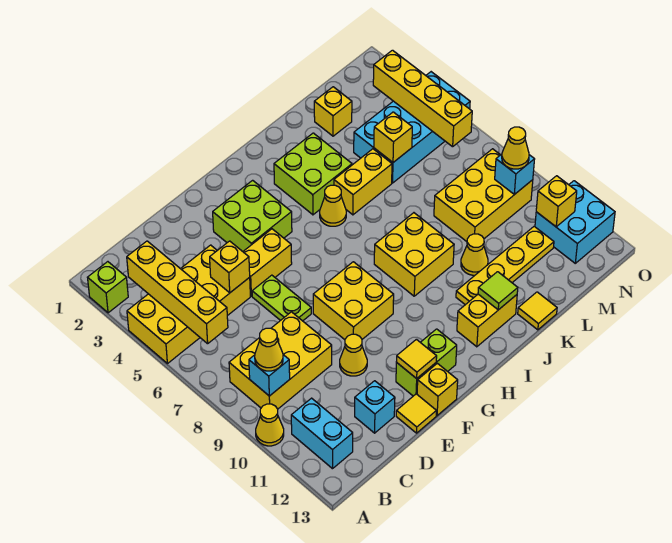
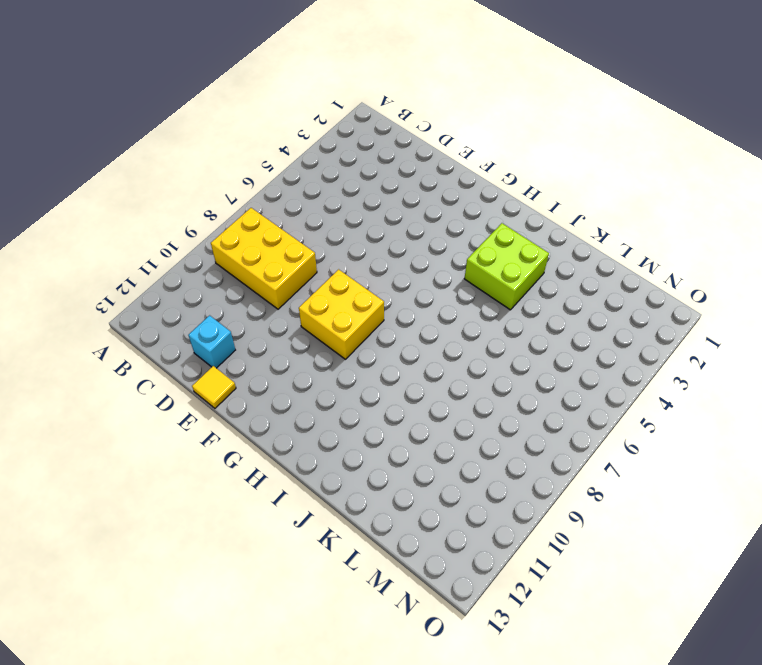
none -> lime 1x1 brick [88,262,128,313]
none -> yellow 2x4 brick [127,245,250,364]
none -> yellow 1x1 cone [256,404,284,446]
none -> cyan 1x2 brick [291,398,353,469]

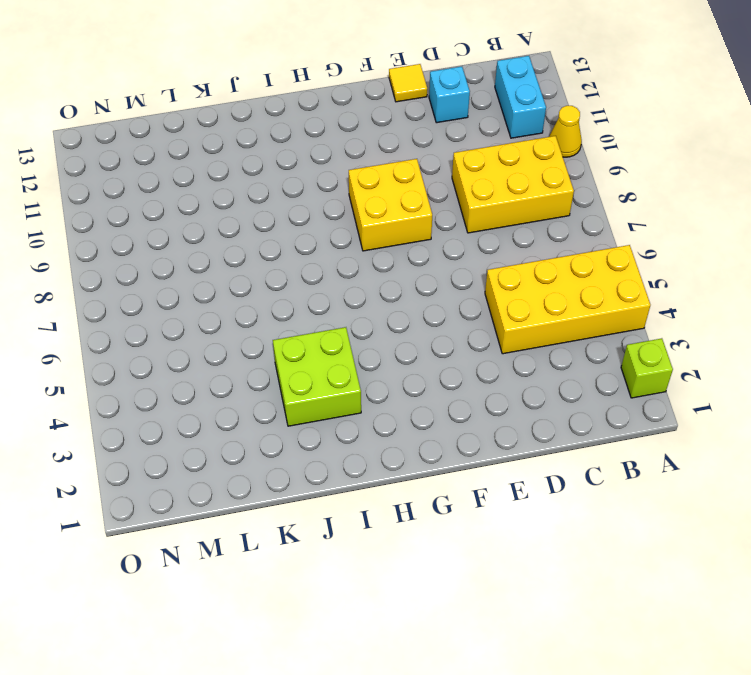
none -> yellow 1x2 brick [243,229,292,296]
none -> lime 1x2 plate [252,275,311,321]
none -> yellow 1x1 cone [340,334,367,376]
none -> lime 2x2 brick [213,180,292,251]

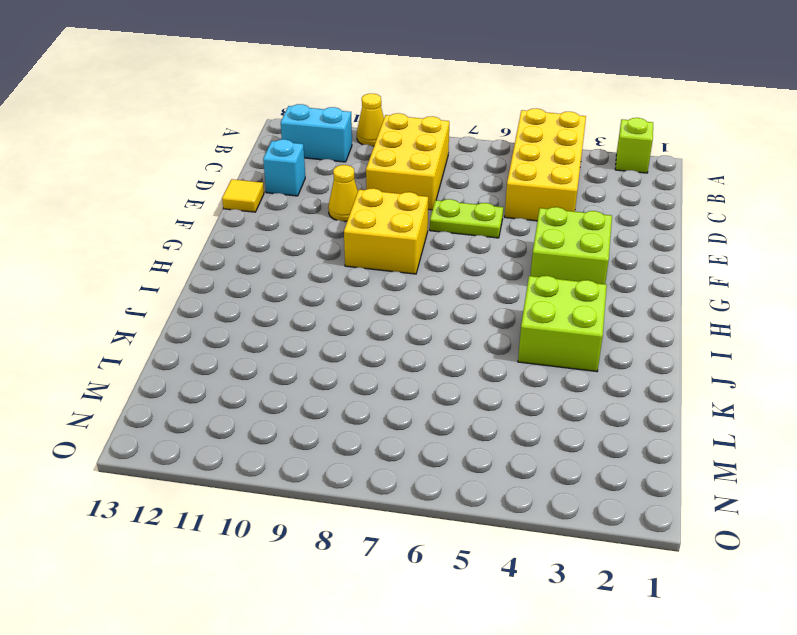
none -> yellow 1x2 brick [243,229,292,296]
none -> lime 1x2 brick [396,329,457,396]
none -> yellow 1x1 brick [417,363,458,416]
none -> yellow 1x1 cone [320,185,346,226]

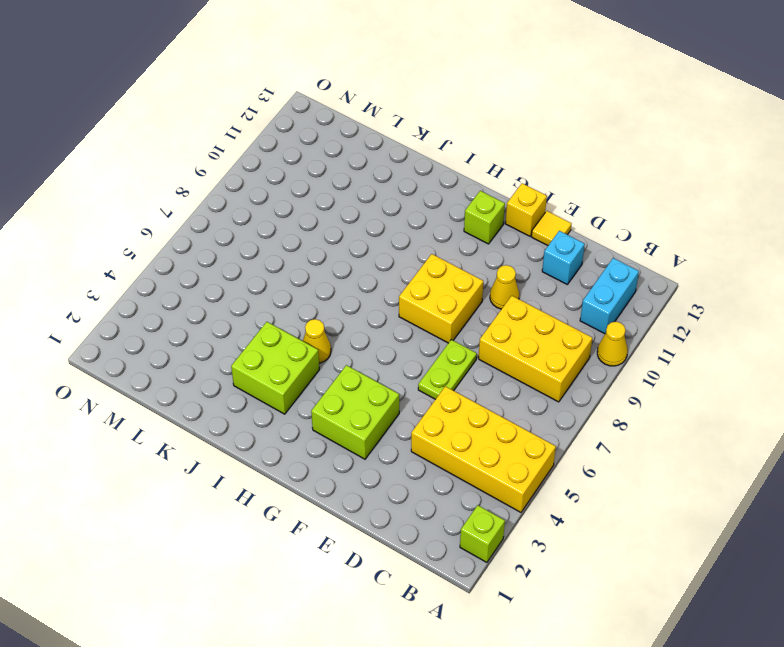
lime 1x1 brick [464,191,505,244] -> lime 1x2 brick [396,329,457,396]
none -> yellow 1x2 brick [243,229,292,296]
none -> yellow 2x2 brick [374,213,454,296]
none -> yellow 1x2 brick [457,294,517,347]
none -> yellow 1x2 brick [334,149,392,215]

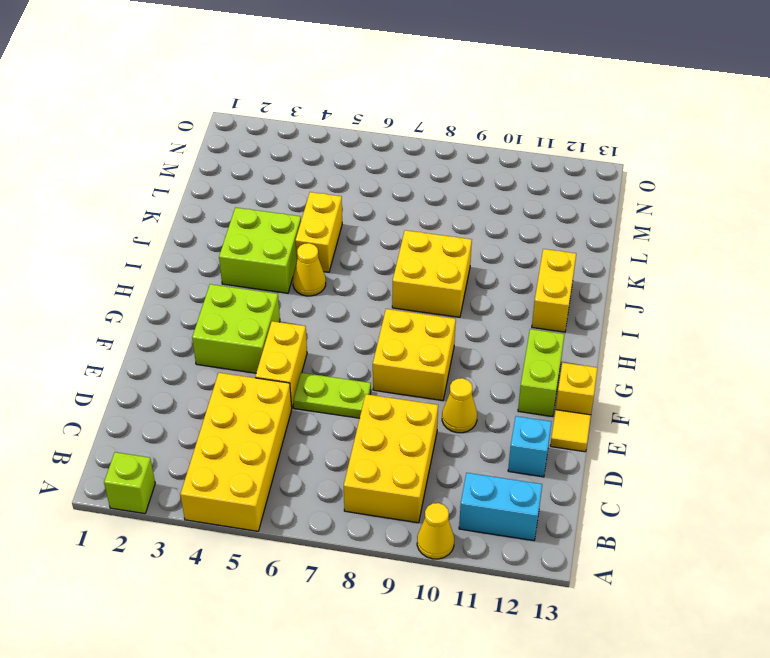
none -> yellow 1x4 plate [456,226,554,305]
none -> yellow 1x1 cone [461,234,488,275]
none -> yellow 1x1 tile [518,292,557,330]
none -> yellow 1x1 brick [314,87,352,136]

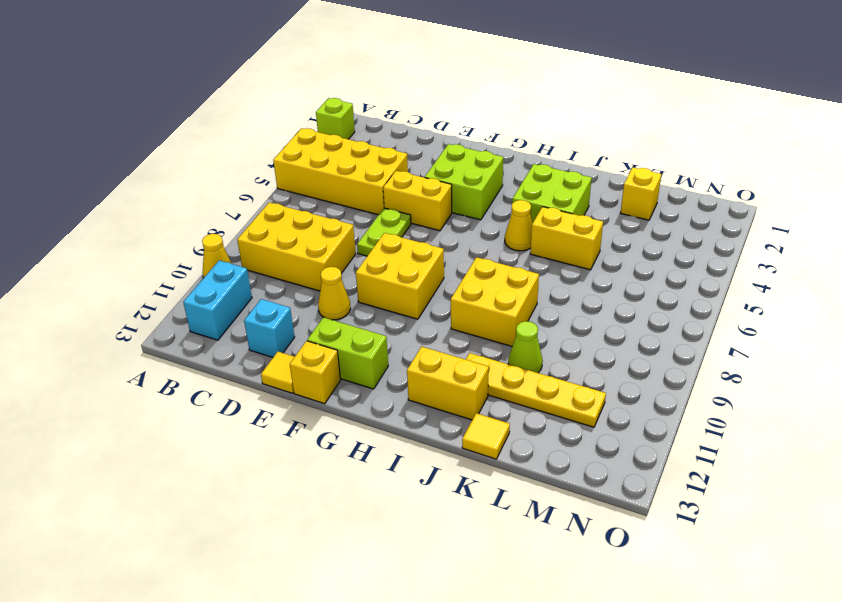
lime 1x1 cone [508,321,543,373] -> yellow 1x1 cone [461,234,488,275]
none -> cyan 2x4 brick [354,72,470,183]
none -> yellow 2x3 brick [434,149,533,242]
none -> cyan 2x2 brick [535,181,615,263]
none -> yellow 1x4 brick [127,241,228,344]

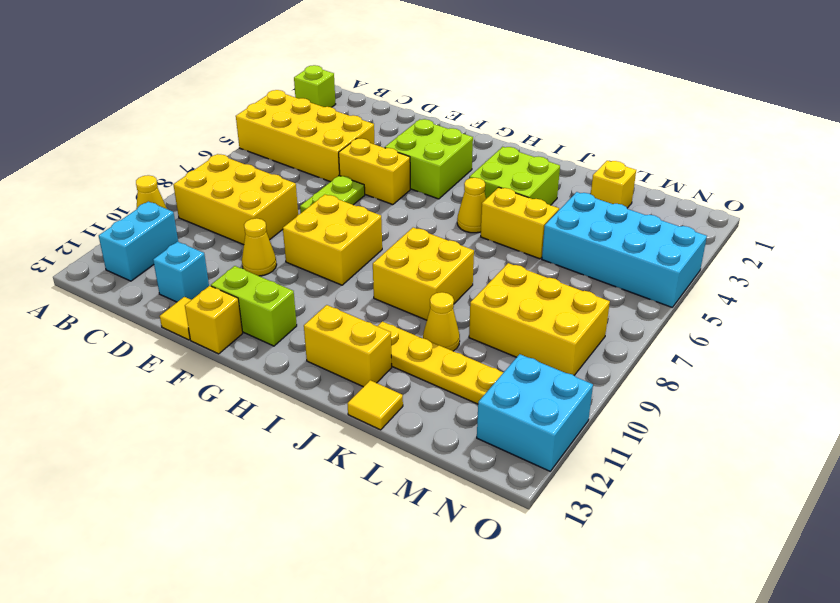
none -> yellow 1x4 brick [127,241,228,344]
none -> cyan 1x1 brick [249,355,290,396]
none -> yellow 1x1 brick [210,241,250,293]
none -> yellow 1x1 tile [396,339,437,379]

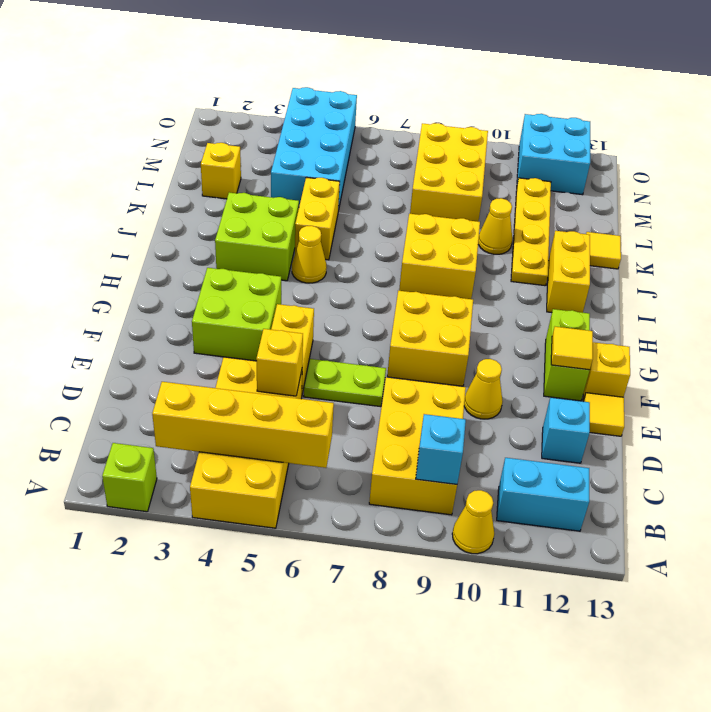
none -> lime 1x1 tile [478,272,518,310]
none -> yellow 1x1 brick [374,112,412,162]
none -> yellow 1x4 brick [373,50,472,147]
none -> cyan 1x1 brick [495,154,535,195]

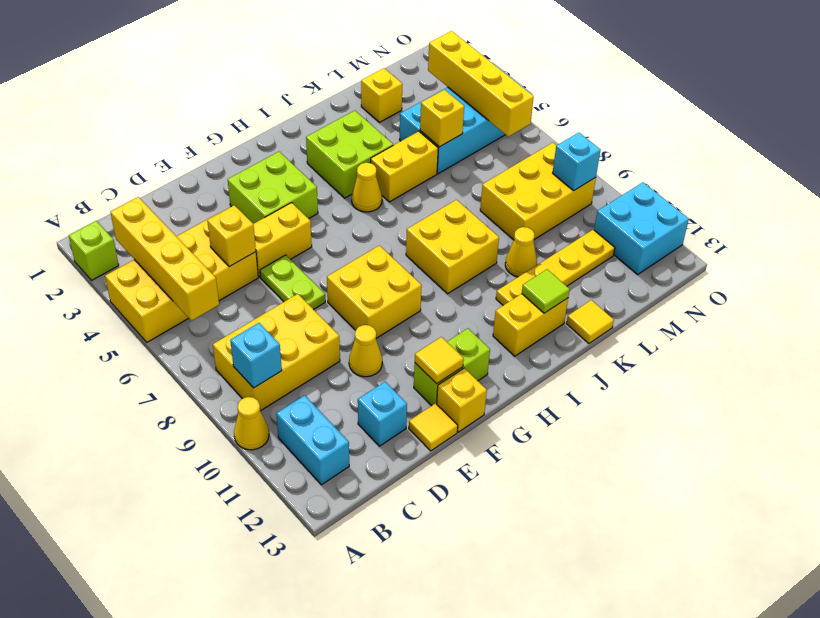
none -> yellow 1x1 brick [536,176,577,227]
none -> yellow 1x1 cone [255,328,283,371]
none -> yellow 1x1 cone [502,127,529,169]

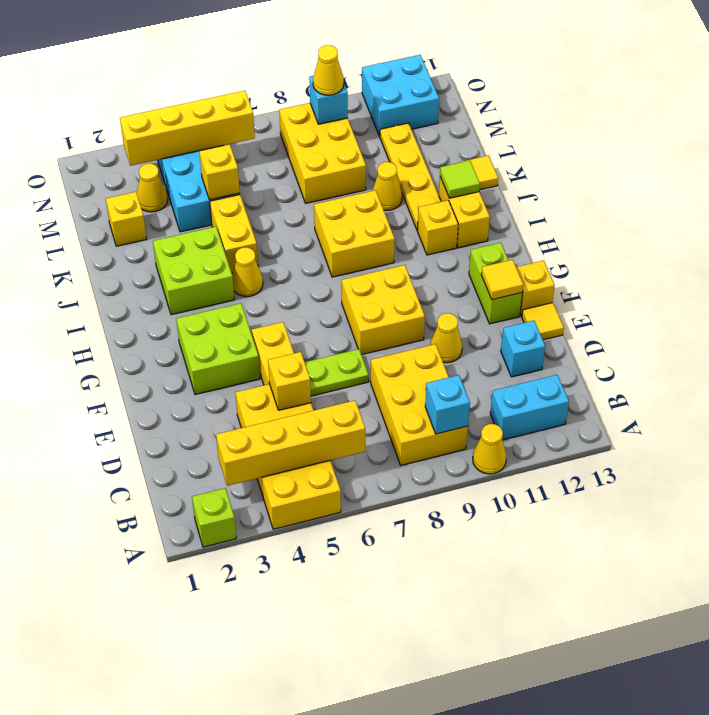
yellow 1x1 brick [418,200,458,255] -> yellow 1x1 brick moved to [536,176,577,227]
yellow 1x1 cone [137,163,168,212] -> yellow 1x1 cone moved to [255,328,283,371]

